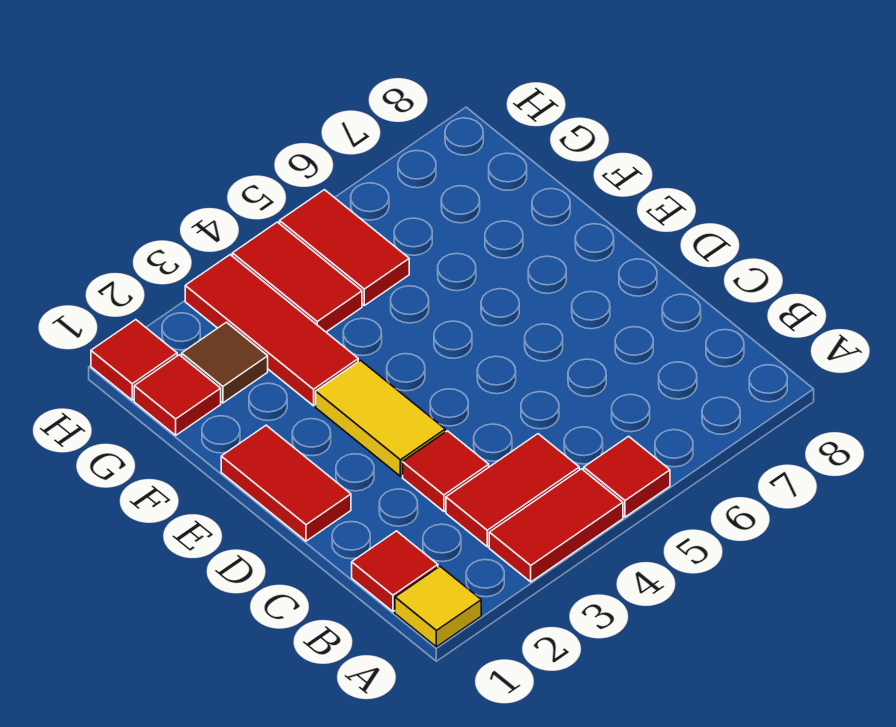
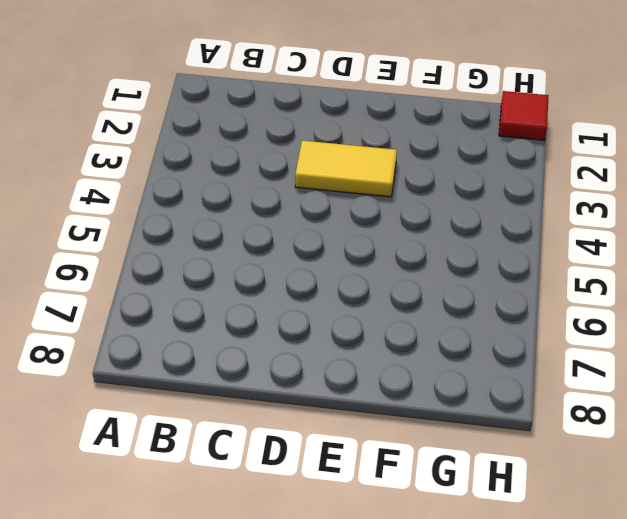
none -> yellow 1x1 tile [395,566,481,647]
none -> red 1x2 tile [489,469,623,582]
none -> red 1x1 tile [584,436,670,517]

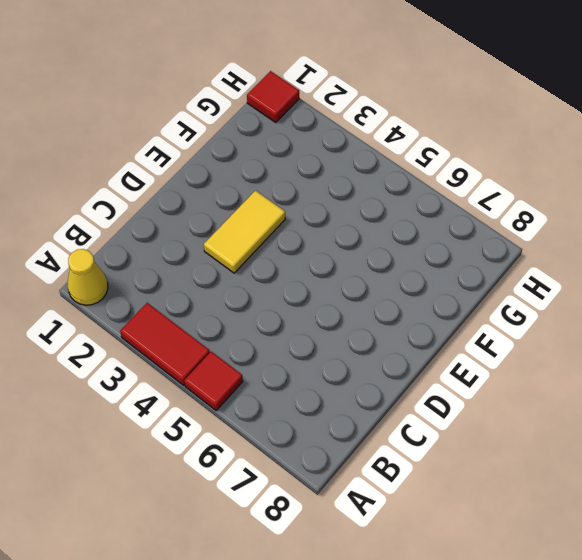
yellow 1x1 cone [68,249,108,305] -> yellow 1x1 tile [395,566,481,647]
none -> red 1x1 tile [352,531,438,612]
none -> red 1x2 tile [446,434,579,547]
none -> red 1x1 tile [403,431,489,511]

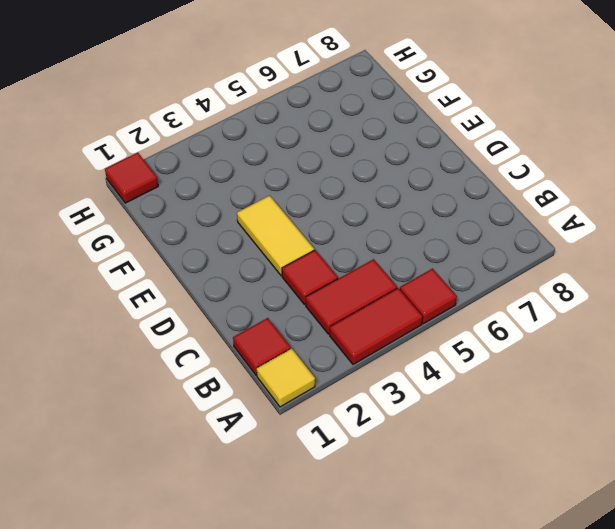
none -> red 1x2 tile [221,425,351,541]
none -> red 1x3 tile [185,255,358,406]
none -> red 1x1 tile [134,355,221,435]

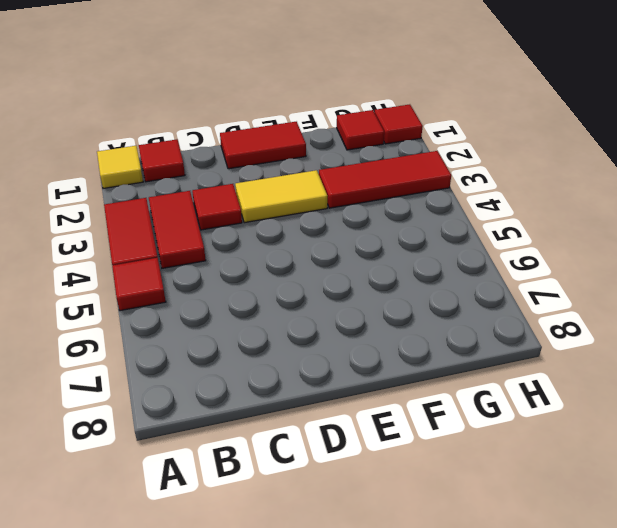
none -> brown 1x1 tile [182,322,268,403]
none -> red 1x2 tile [232,222,362,332]
none -> red 1x2 tile [280,190,409,305]

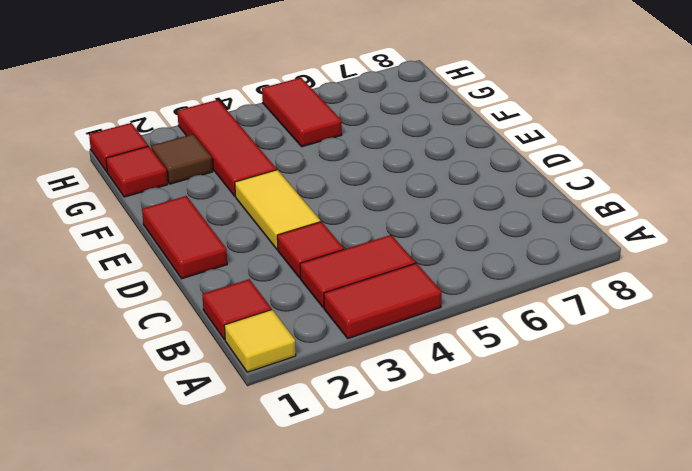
none -> red 1x1 tile [584,436,670,517]
none -> red 1x2 tile [232,222,362,332]

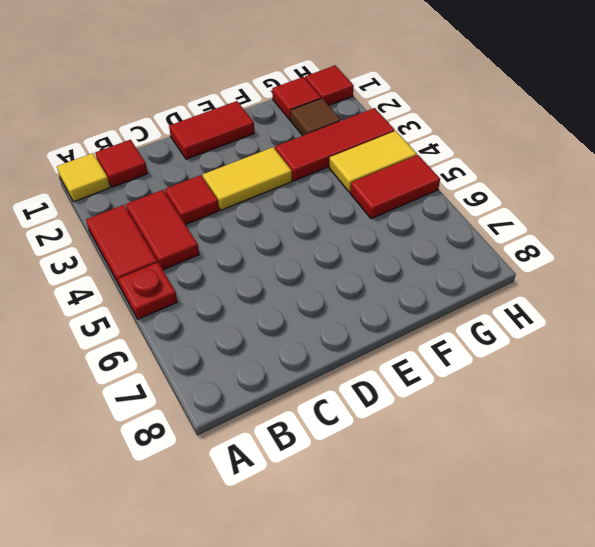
red 1x1 plate [119,262,177,319] -> red 1x1 tile [584,436,670,517]
yellow 1x2 tile [329,131,417,192] -> red 1x2 tile [232,222,362,332]

